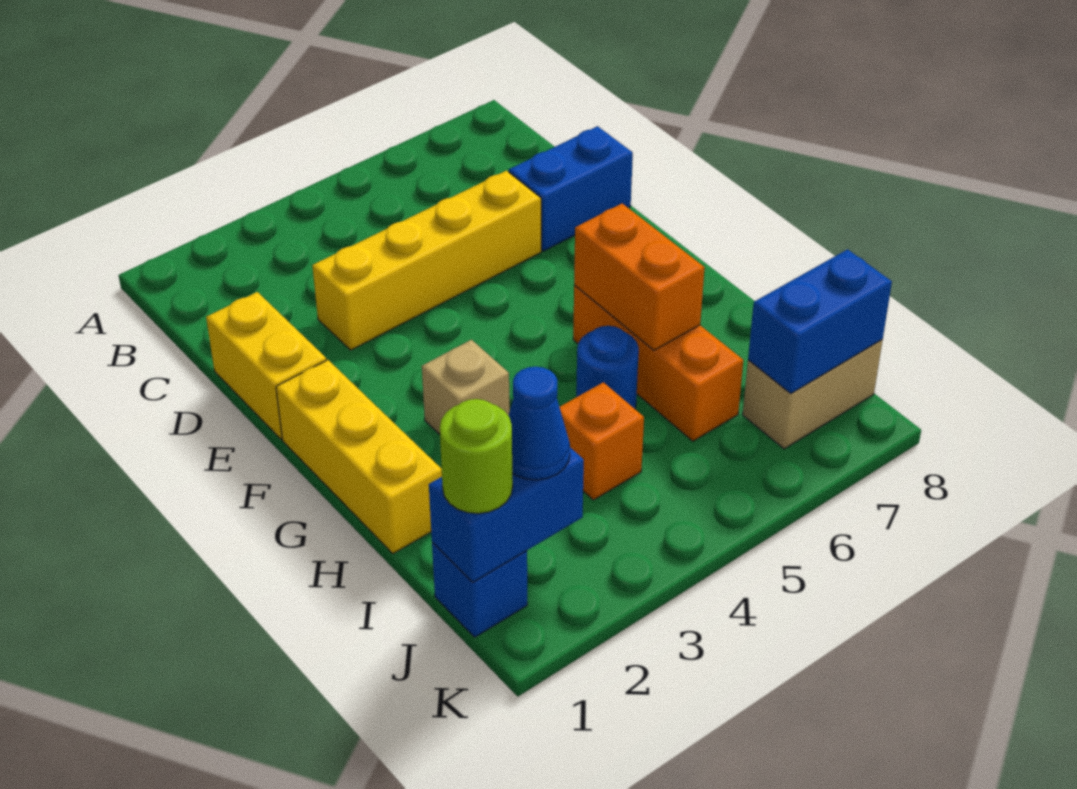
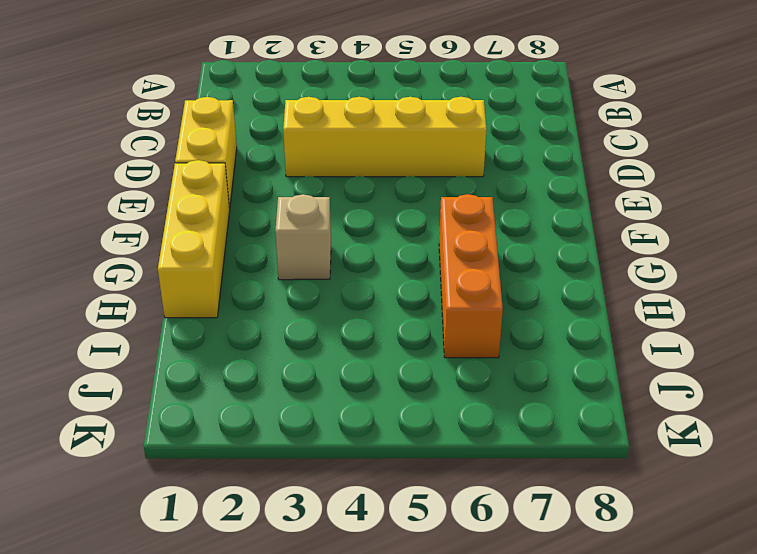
none -> blue 1x2 brick [509,126,633,251]
none -> blue 1x1 round brick [576,326,639,409]
none -> orange 1x1 brick [560,382,644,500]

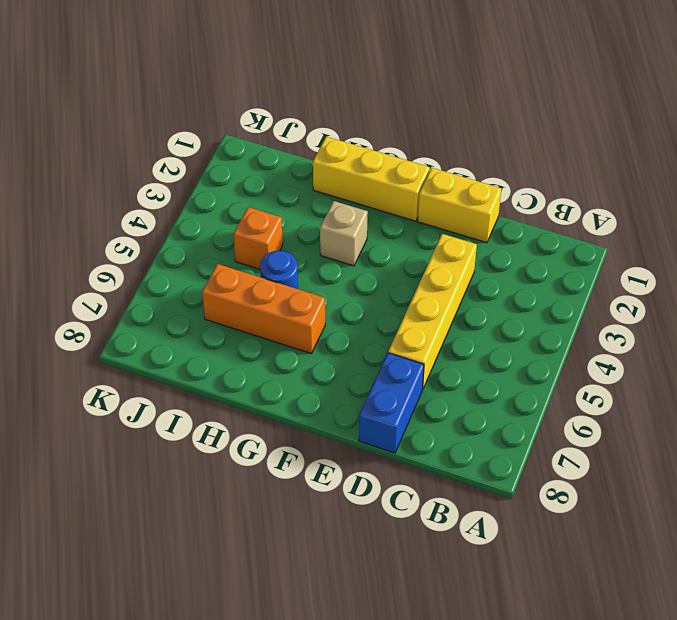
none -> blue 1x1 brick [432,542,527,637]
none -> tan 1x2 brick [743,340,883,449]
none -> orange 1x2 brick [574,204,705,350]

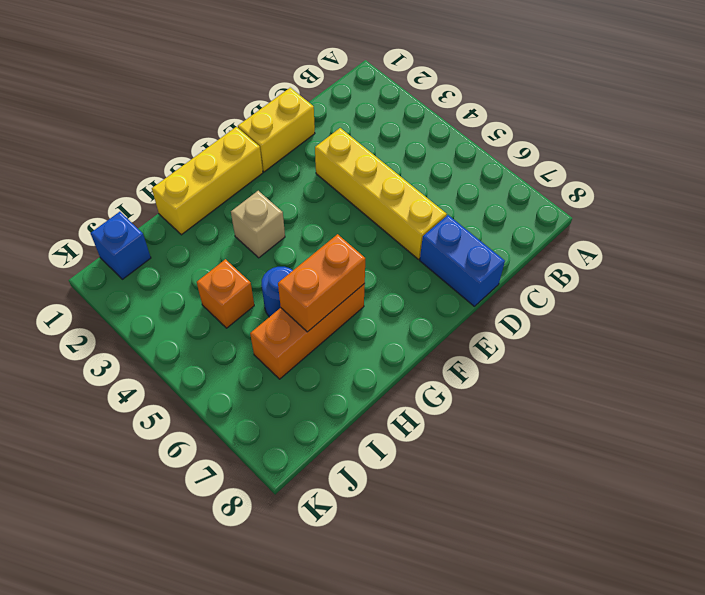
none -> tan 1x2 brick [743,340,883,449]
none -> blue 1x2 brick [429,448,584,582]
none -> blue 1x2 brick [748,249,892,393]

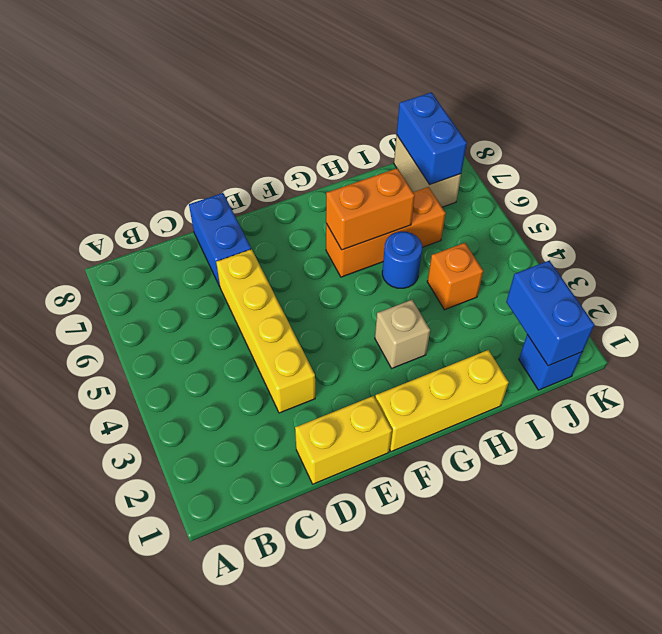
none -> lime 1x1 round brick [440,399,513,514]
none -> blue 1x1 cone [508,367,570,480]

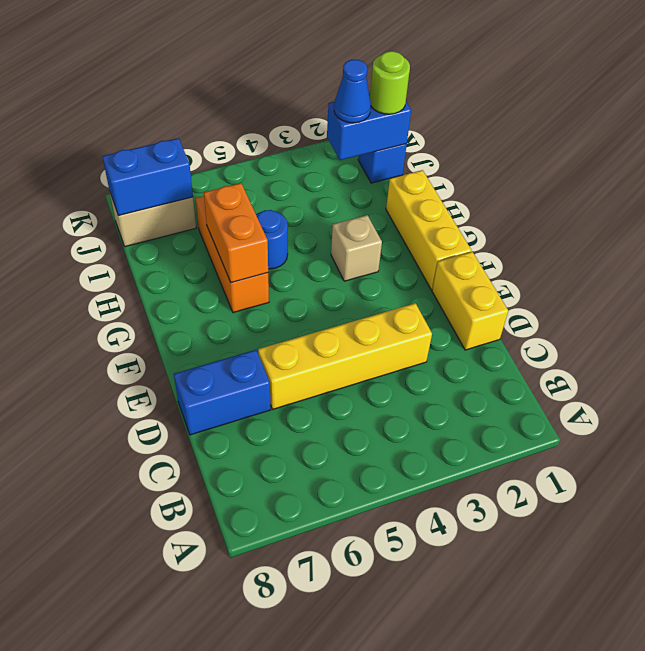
none -> orange 1x1 brick [560,382,644,500]

